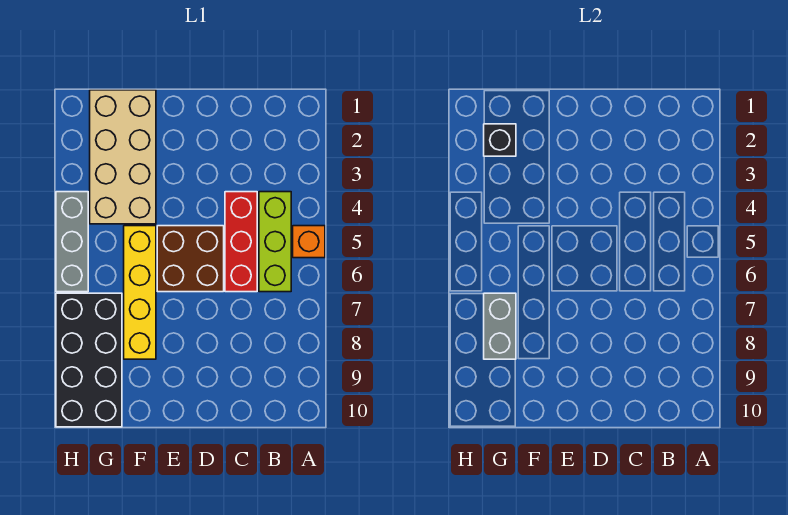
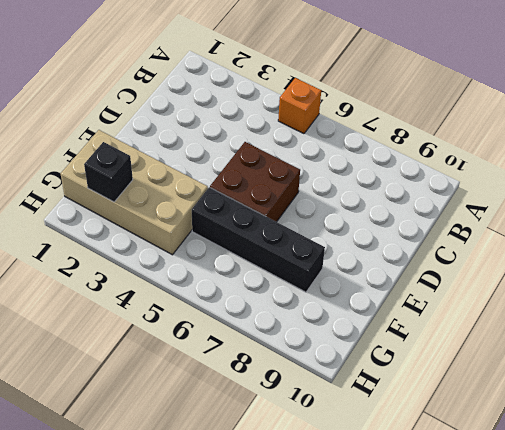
black 1x4 brick [192,187,325,292] -> yellow 1x4 brick [124,226,156,359]
none -> lime 1x3 brick [259,192,291,292]
none -> red 1x3 brick [225,192,257,292]

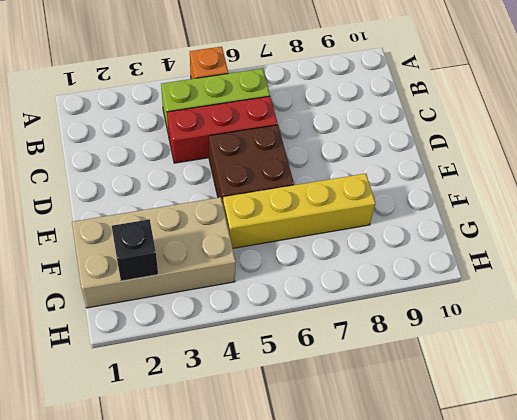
none -> black 2x4 brick [56,293,122,427]
none -> grey 1x3 brick [56,192,88,292]

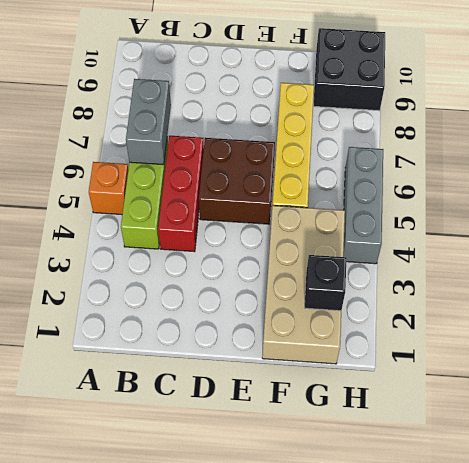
grey 1x2 brick [126,79,171,165] -> grey 1x2 brick moved to [484,293,516,359]
black 2x2 brick [313,28,385,111] -> black 2x4 brick [56,293,122,427]

